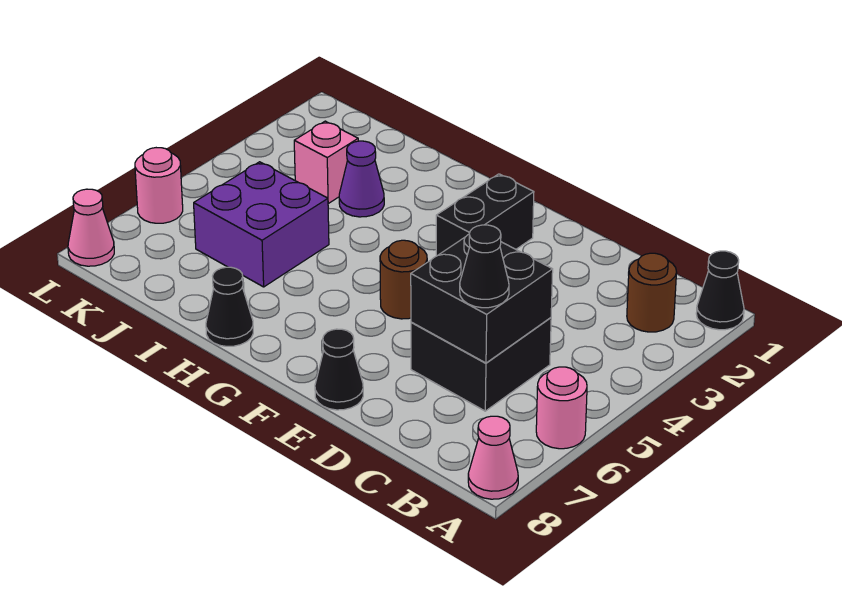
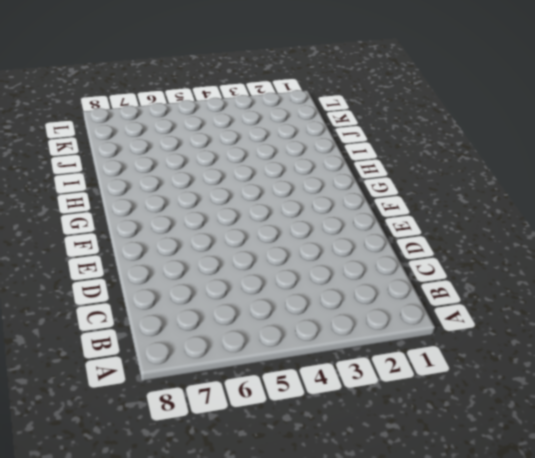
none -> black 1x1 cone [696,251,744,330]
none -> pink 1x1 round brick [536,367,587,449]
none -> pink 1x1 cone [468,416,518,499]

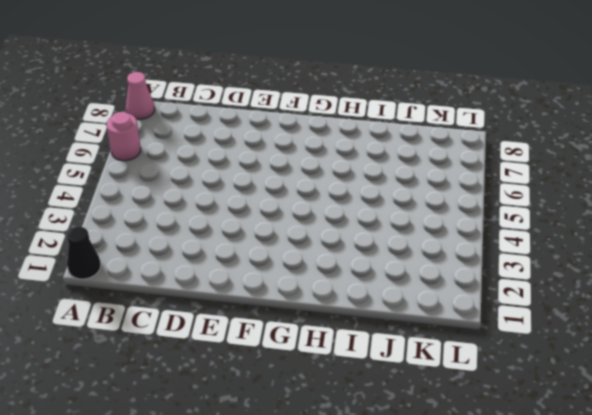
none -> brown 1x1 round brick [627,253,677,332]
none -> black 2x2 brick [411,318,551,411]
none -> black 1x1 cone [315,329,363,410]

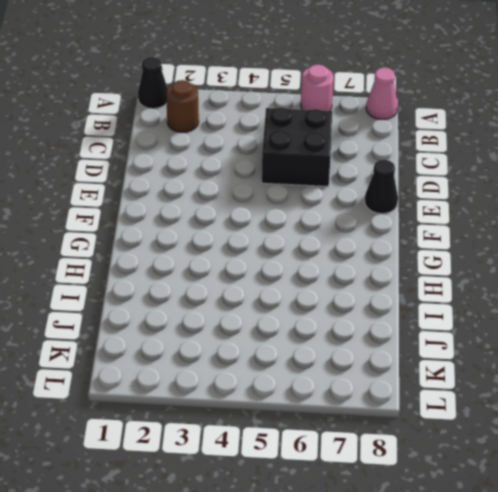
none -> black 1x2 brick [436,174,534,256]
none -> brown 1x1 round brick [380,240,427,319]
none -> black 1x1 cone [206,267,253,346]

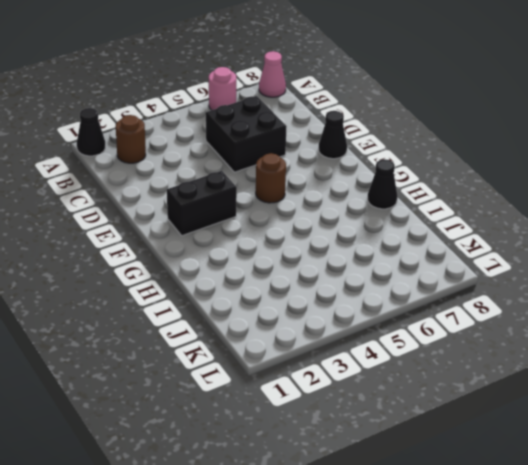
none -> purple 1x1 cone [339,141,384,217]
none -> purple 2x2 brick [194,162,329,287]
none -> pink 1x1 brick [294,121,358,203]

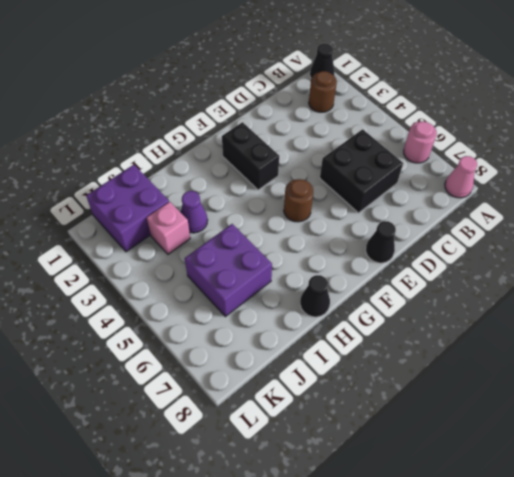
purple 2x2 brick [86,165,169,252] -> none
none -> pink 1x1 round brick [135,148,183,223]
none -> pink 1x1 cone [68,189,114,266]
none -> black 2x2 brick [411,234,553,363]

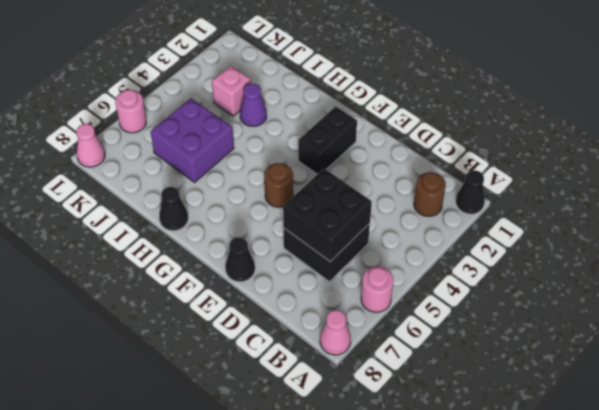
none -> black 1x1 cone [460,225,509,308]

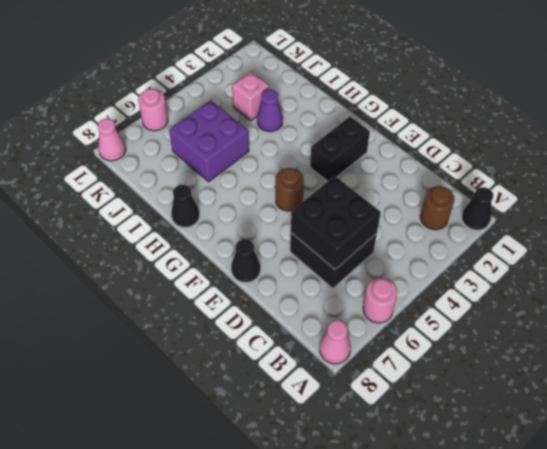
none -> black 1x1 cone [460,225,509,308]

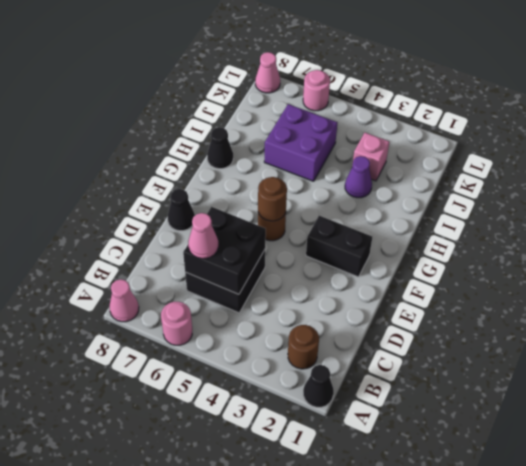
pink 1x1 cone [188,213,218,259] -> black 1x1 cone [460,225,509,308]
brown 1x1 round brick [258,177,287,221] -> none

